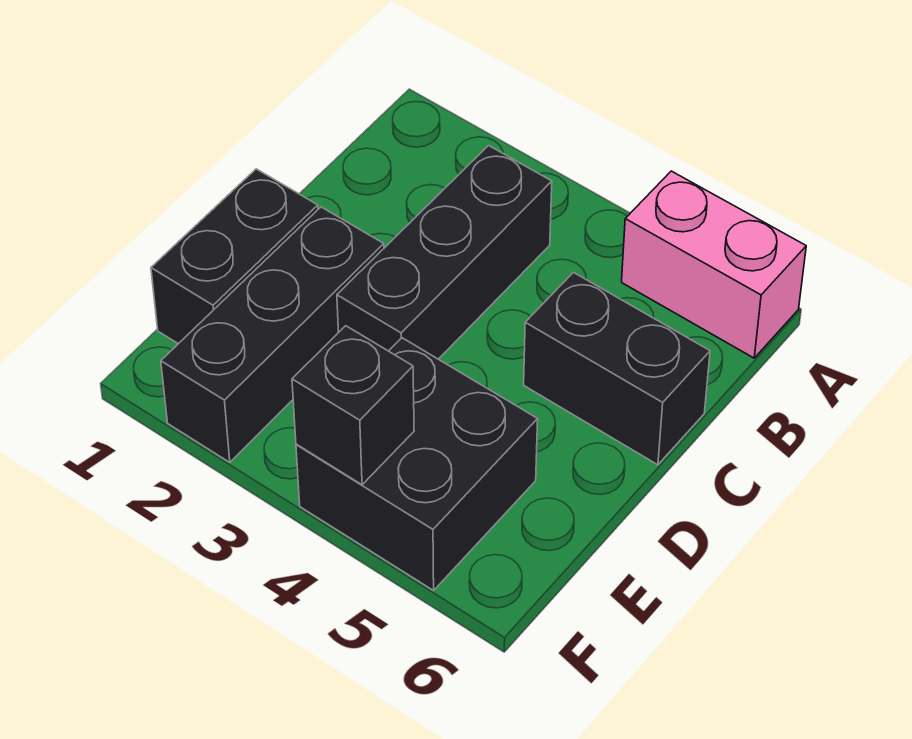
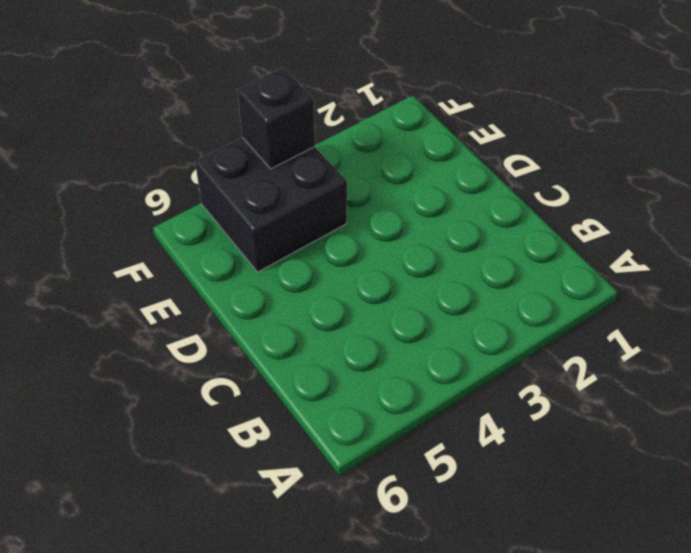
none -> pink 1x2 brick [622,171,806,358]
none -> black 1x3 brick [337,146,552,359]

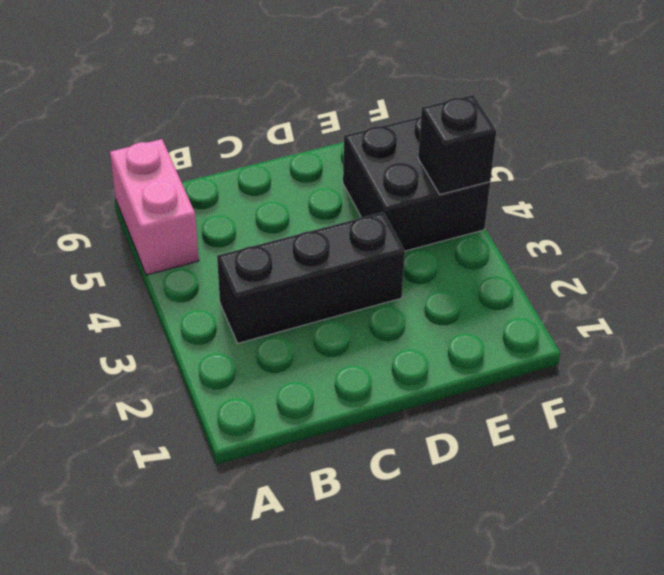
none -> black 1x2 brick [524,273,710,465]
none -> black 1x2 brick [151,169,318,344]

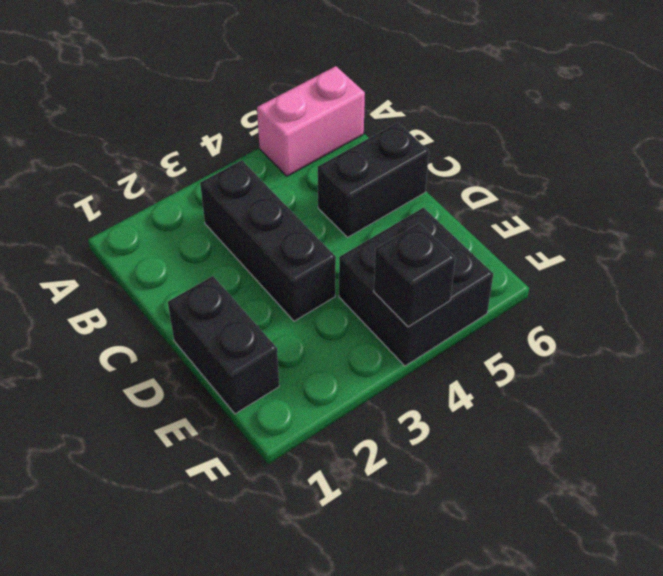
none -> black 1x3 brick [161,207,384,462]

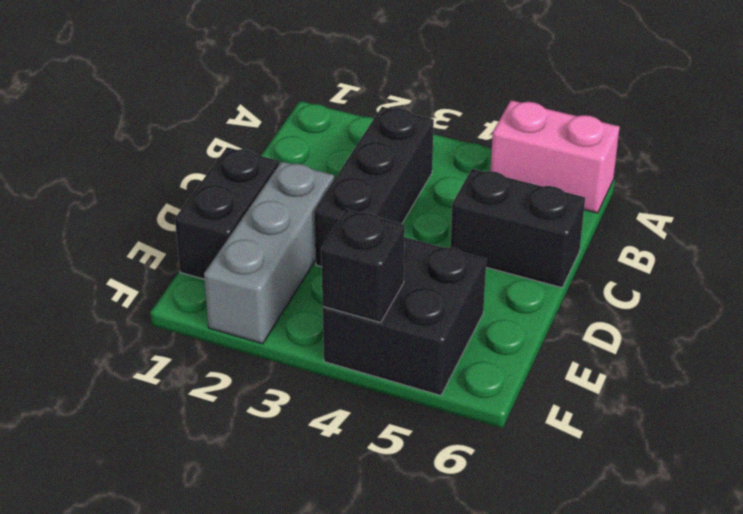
grey 1x3 brick [204,161,334,344] -> black 1x3 brick [161,207,384,462]

